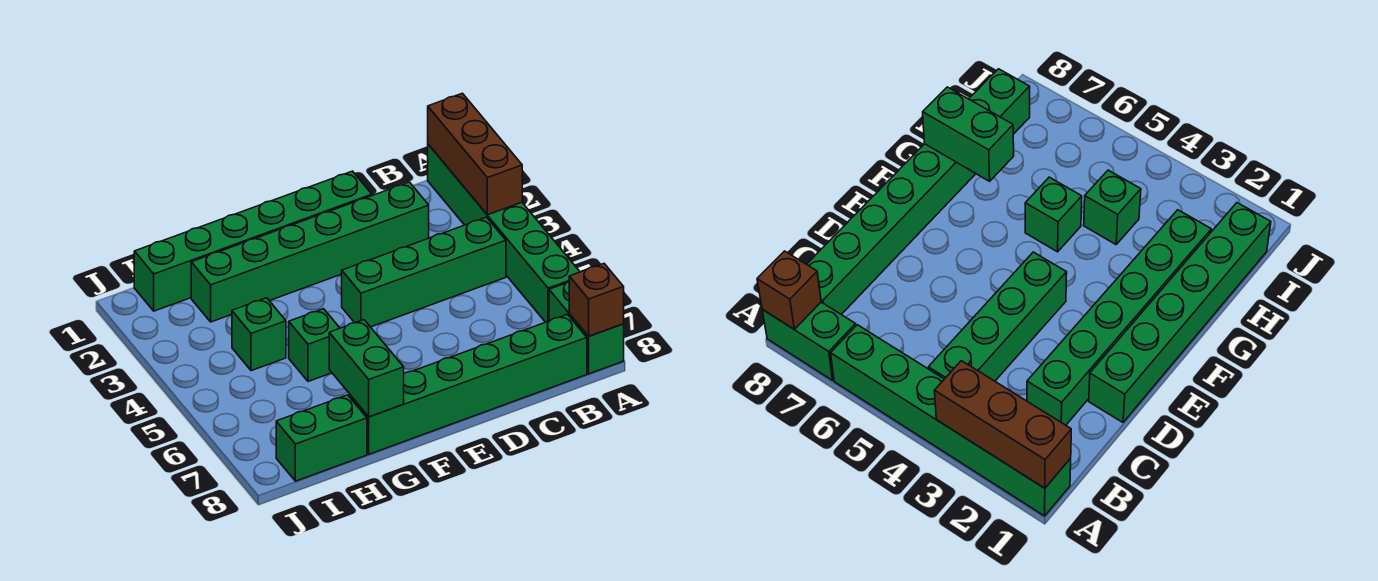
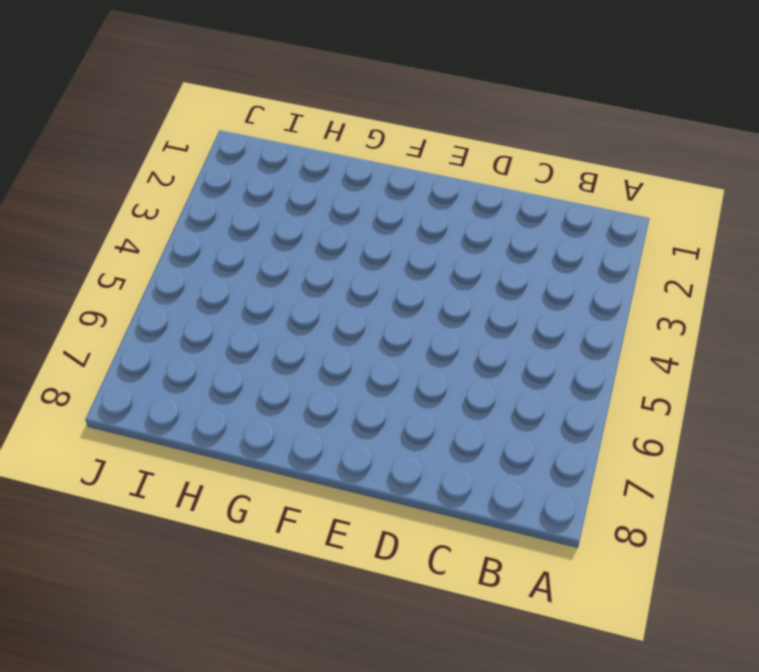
none -> green 1x6 brick [428,144,580,322]
none -> green 1x2 brick [549,282,624,374]
none -> green 1x4 brick [342,217,506,327]

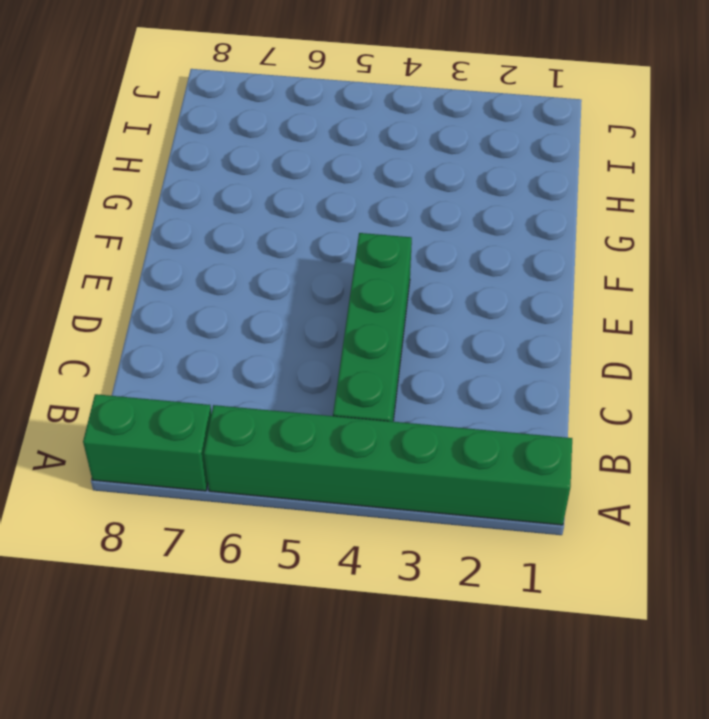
none -> green 1x6 brick [349,314,587,454]
none -> green 1x6 brick [191,182,429,322]
none -> green 1x6 brick [134,171,372,311]

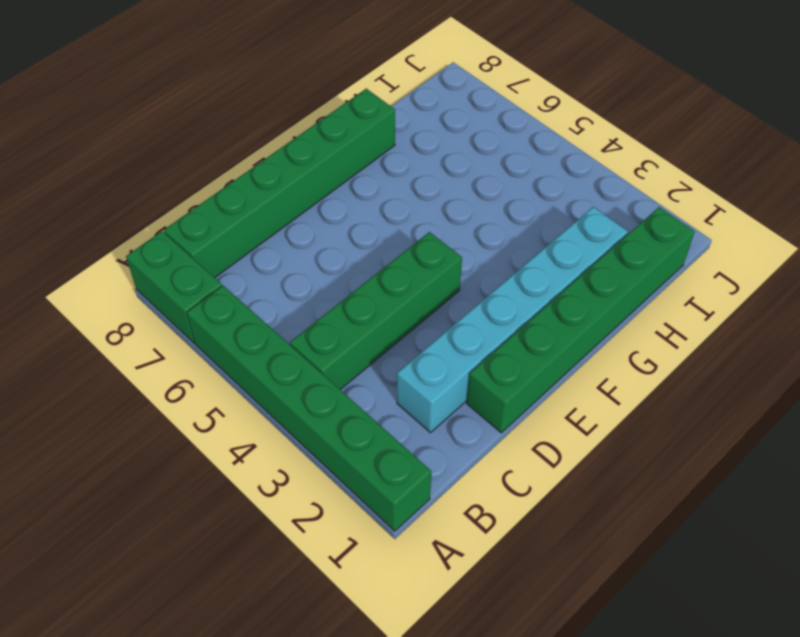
cyan 1x6 brick [397,207,628,432] -> green 1x6 brick [191,182,429,322]
none -> green 1x1 brick [289,309,340,381]
none -> green 1x1 brick [232,298,286,371]
none -> green 1x2 brick [276,395,367,481]

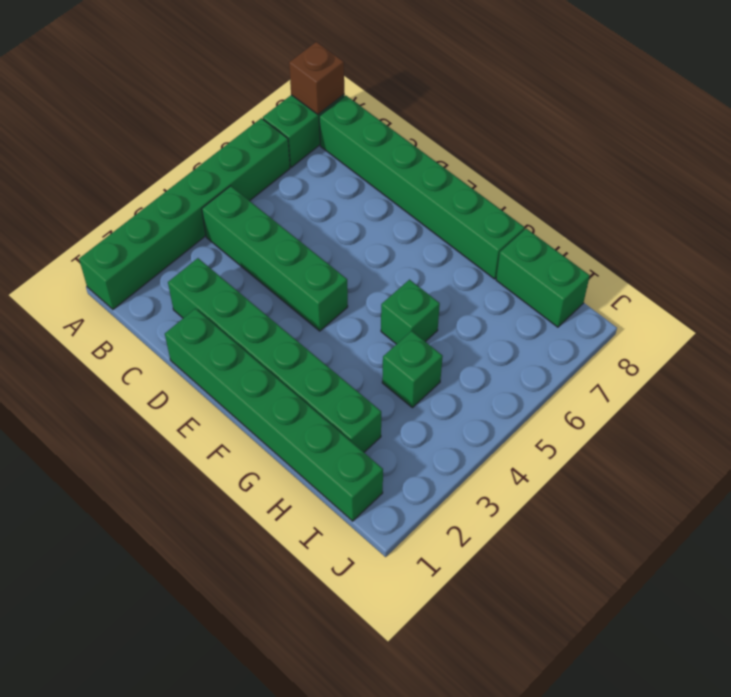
none -> brown 1x3 brick [428,93,522,215]
none -> green 1x2 brick [329,320,404,417]

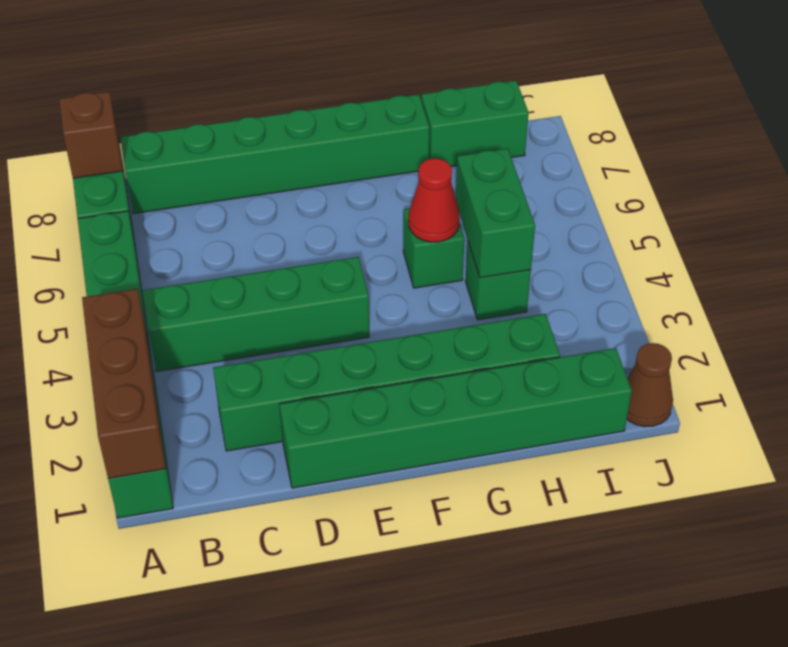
red 1x1 cone [408,158,460,242] -> none
green 1x2 brick [456,149,535,278] -> green 1x2 brick moved to [329,320,404,417]
brown 1x1 cone [627,343,673,427] -> none

